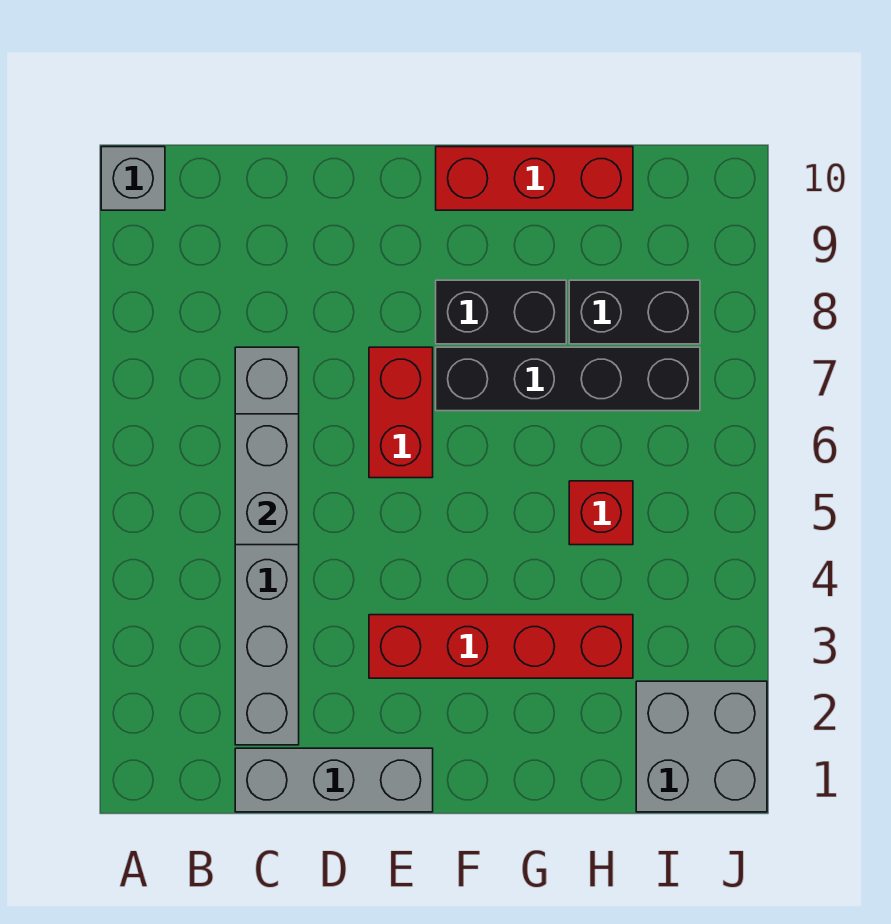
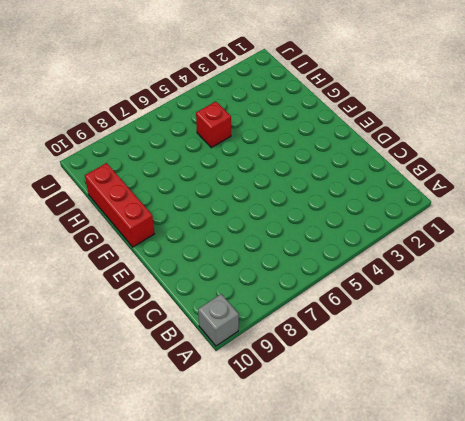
none -> grey 1x3 brick [235,748,433,812]
none -> grey 1x6 brick [235,347,299,745]
none -> red 1x4 brick [369,615,633,678]

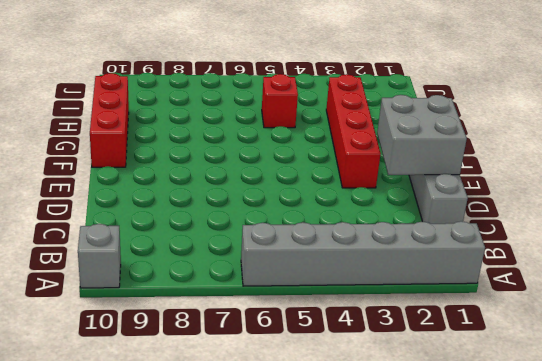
grey 1x6 brick [241,221,485,286] -> grey 1x6 brick moved to [235,347,299,745]
grey 2x2 brick [377,95,467,175] -> grey 2x2 brick moved to [636,681,767,812]
none -> red 1x2 brick [369,347,433,478]
none -> black 1x4 brick [436,347,700,411]
none -> black 1x2 brick [436,280,566,344]

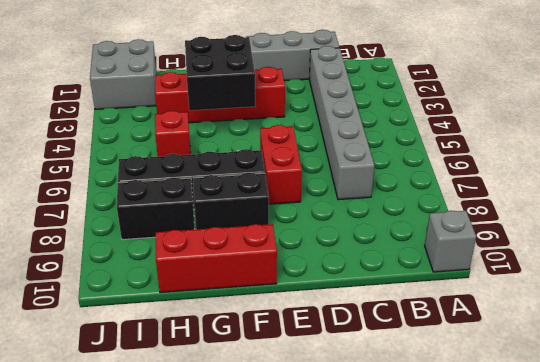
black 2x2 brick [185,35,255,110] -> none
none -> grey 1x2 brick [235,414,299,545]

